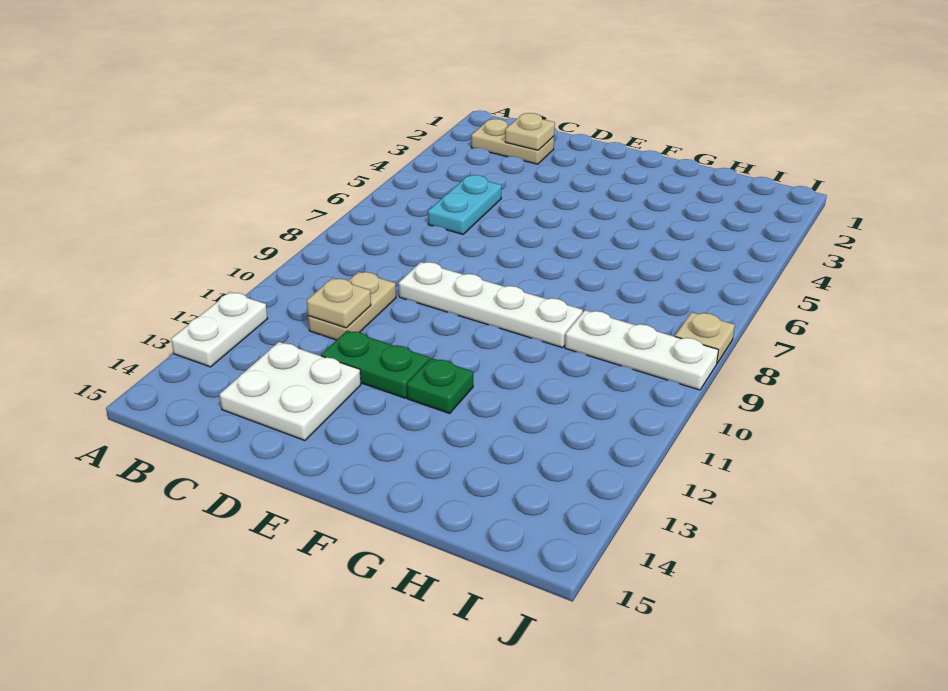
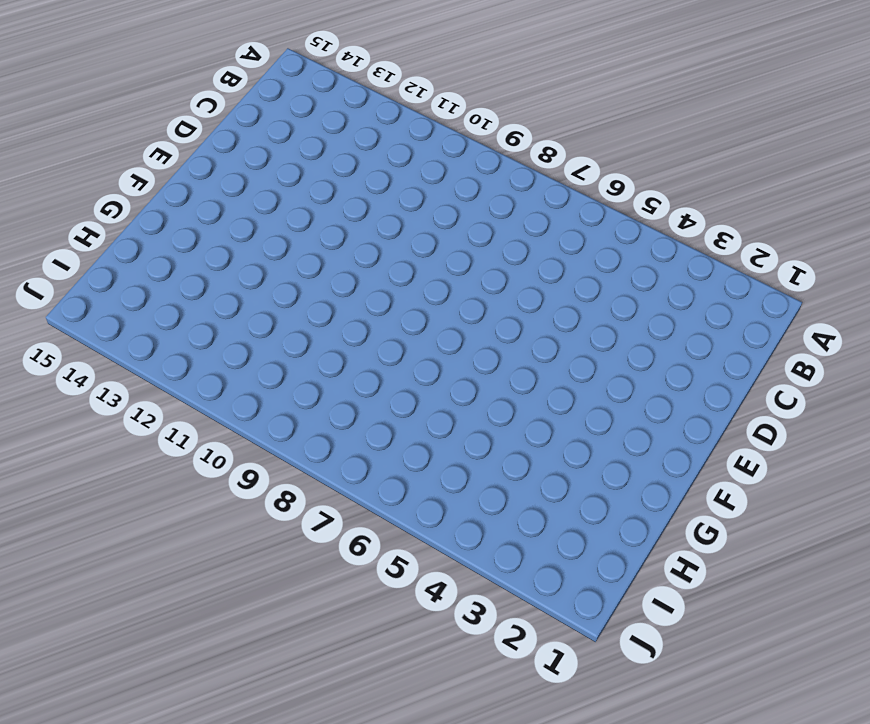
none -> white 1x2 plate [171,292,268,367]
none -> tan 1x2 plate [471,119,554,164]
none -> cyan 1x2 plate [428,175,502,234]

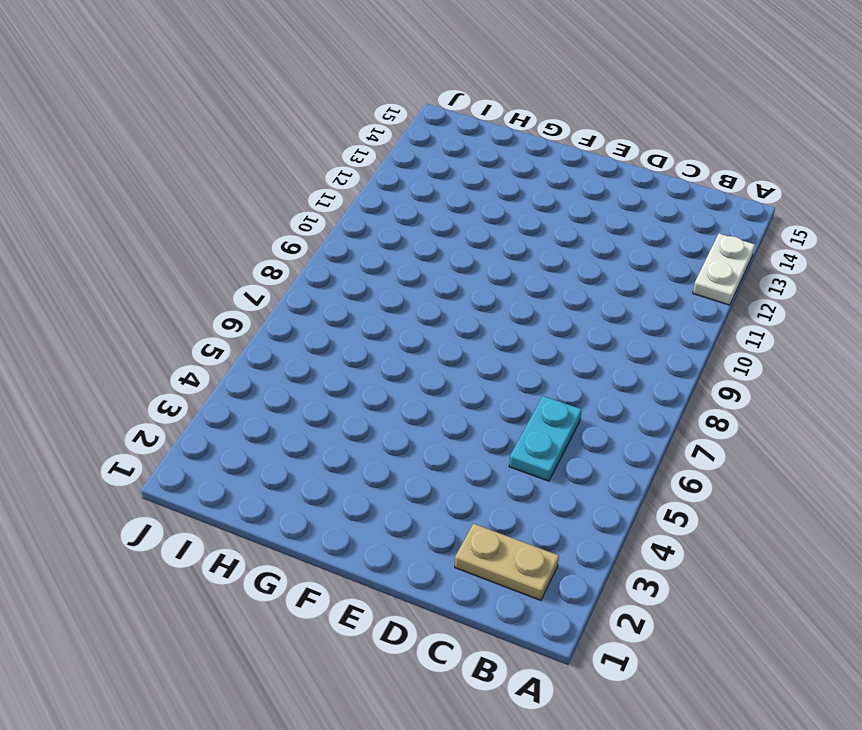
none -> tan 1x2 plate [308,272,396,340]
none -> white 2x2 plate [219,342,361,440]
none -> white 1x4 plate [399,262,583,348]

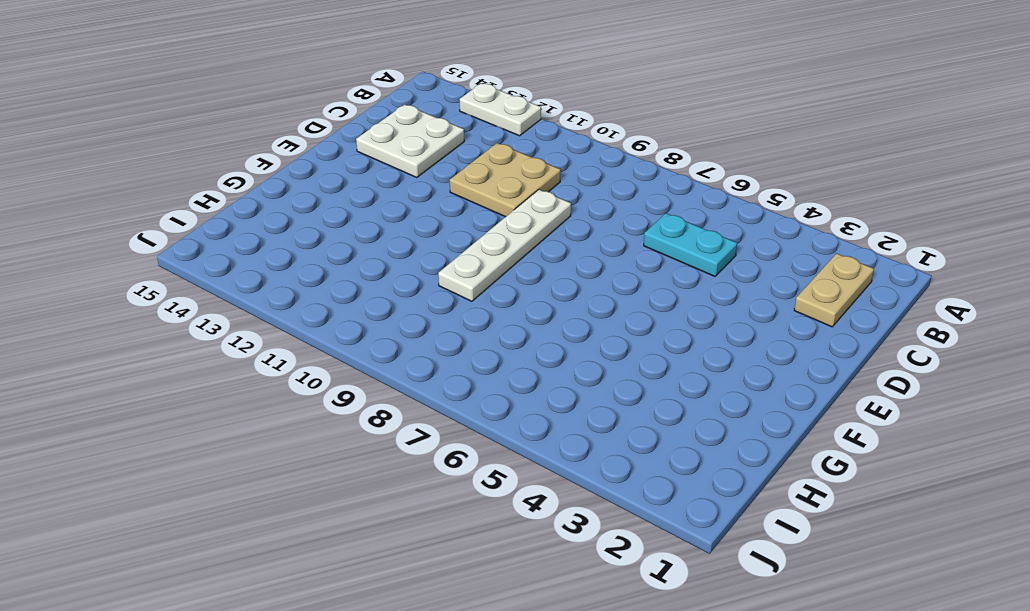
tan 2x2 plate [450,143,561,217] -> tan 1x2 plate [308,272,396,340]
none -> green 1x2 plate [321,330,429,398]
none -> green 1x1 plate [407,358,473,413]
none -> white 1x3 plate [565,310,718,390]

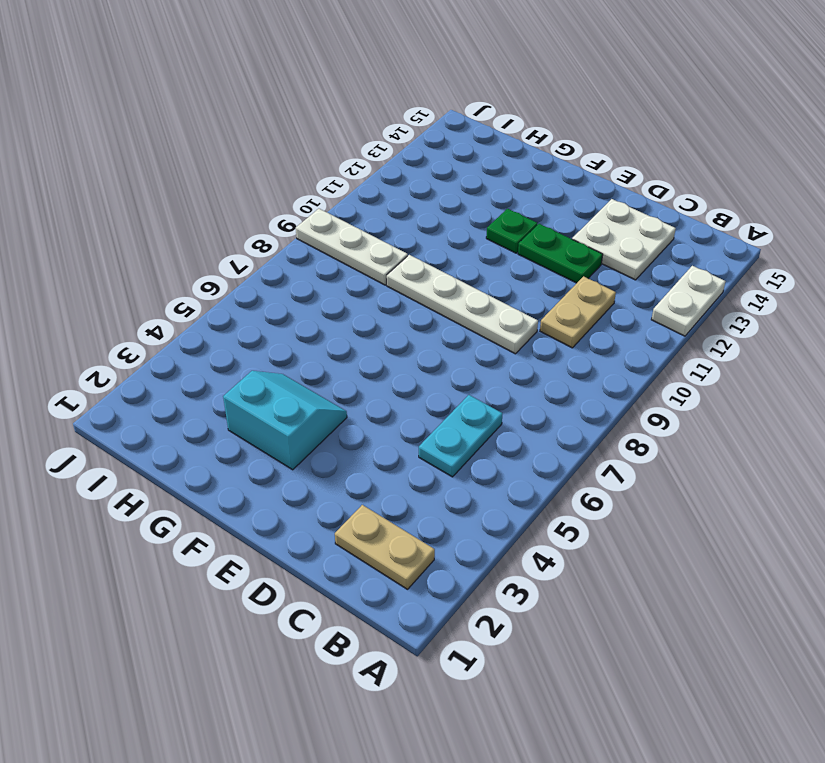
cyan 2x2 slope [223,371,347,470] -> none
none -> tan 1x1 plate [675,312,735,363]
none -> tan 1x1 plate [505,113,555,150]
none -> tan 1x1 plate [307,278,371,328]

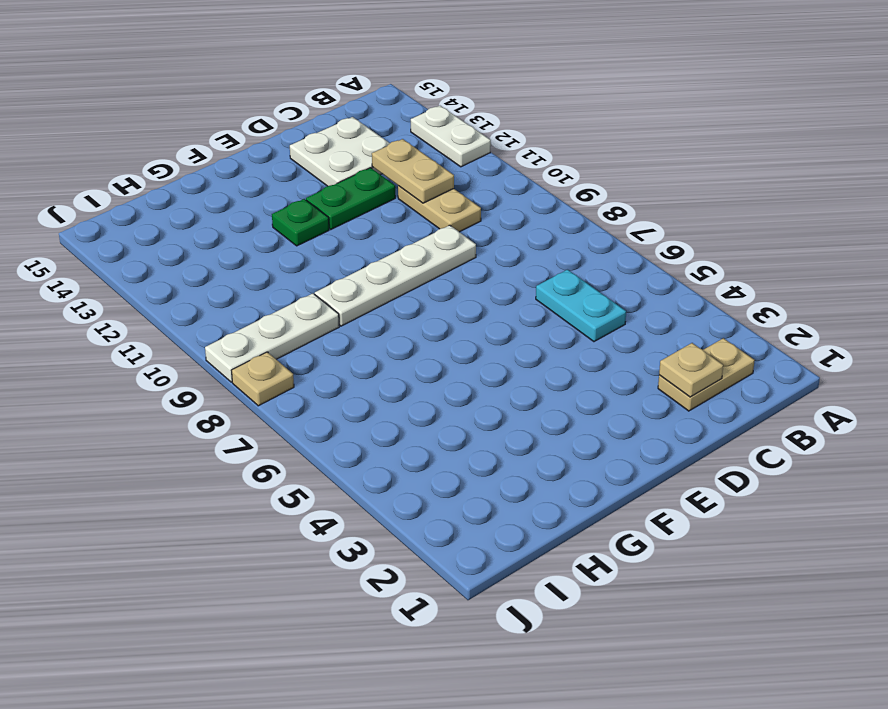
tan 1x2 plate [372,139,454,203] -> tan 1x1 plate [307,278,371,328]

